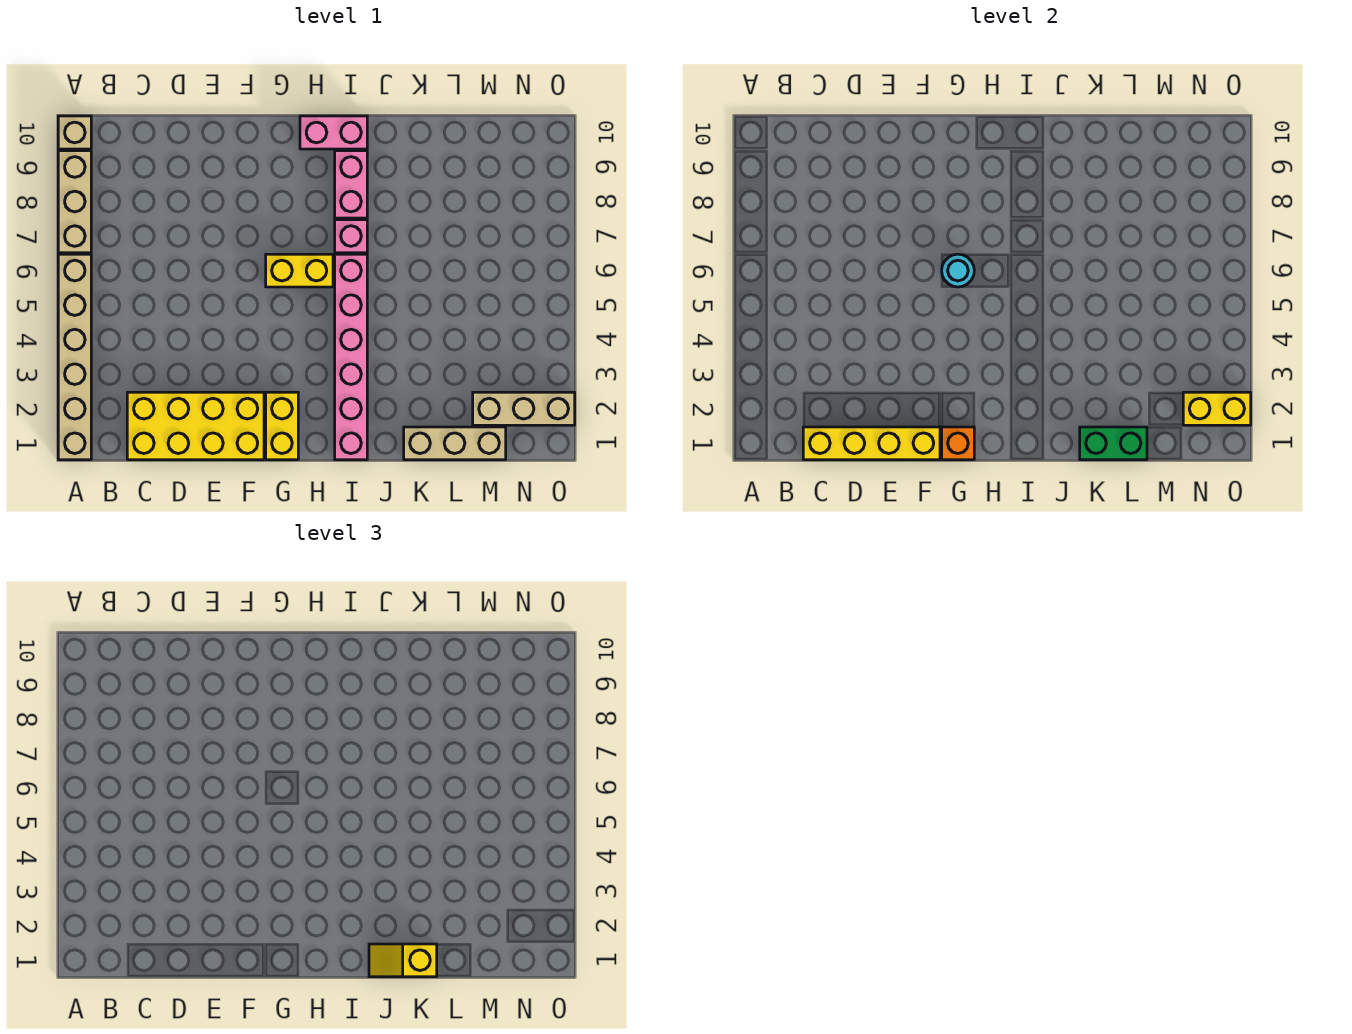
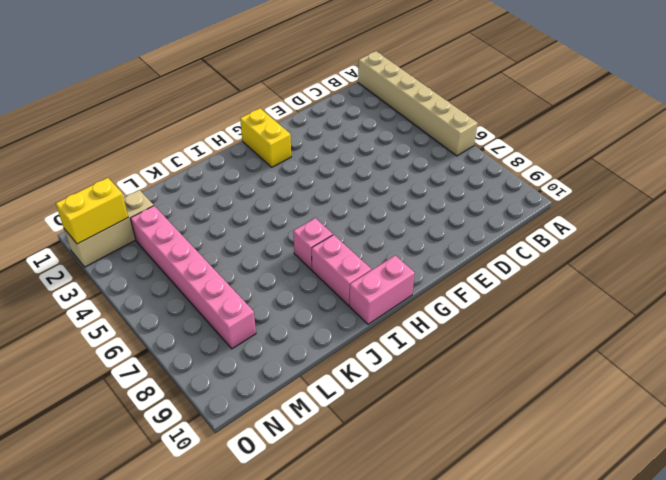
pink 1x6 brick [130,206,256,349] -> pink 1x6 brick moved to [335,254,367,460]
none -> tan 1x3 brick [58,151,91,253]
none -> tan 1x1 brick [58,116,91,149]
none -> yellow 2x4 brick [127,392,264,460]

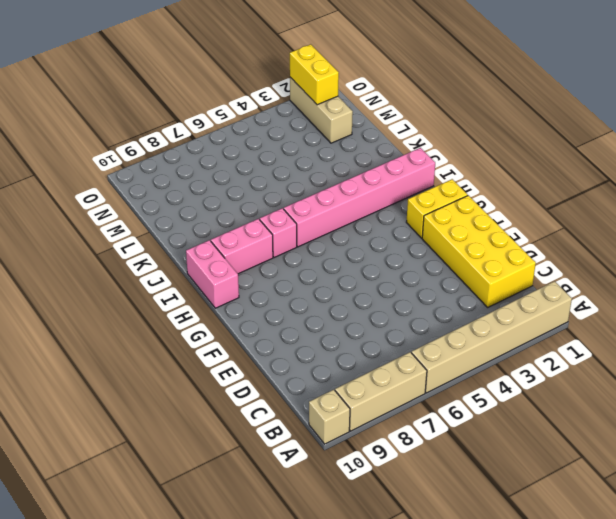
none -> yellow 1x2 brick [266,254,333,287]
none -> tan 1x3 brick [404,427,506,460]
none -> yellow 1x4 brick [803,427,940,460]

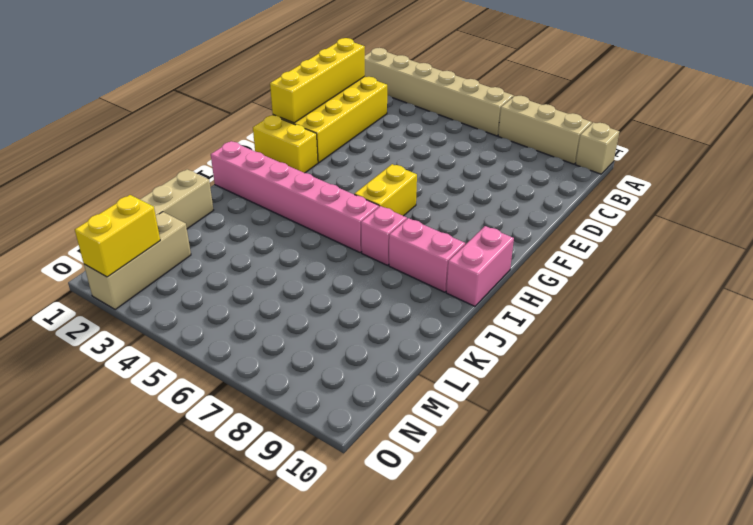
none -> orange 1x1 brick [942,427,974,460]
none -> cyan 1x1 round brick [942,254,974,287]
none -> green 1x2 brick [1080,427,1147,460]

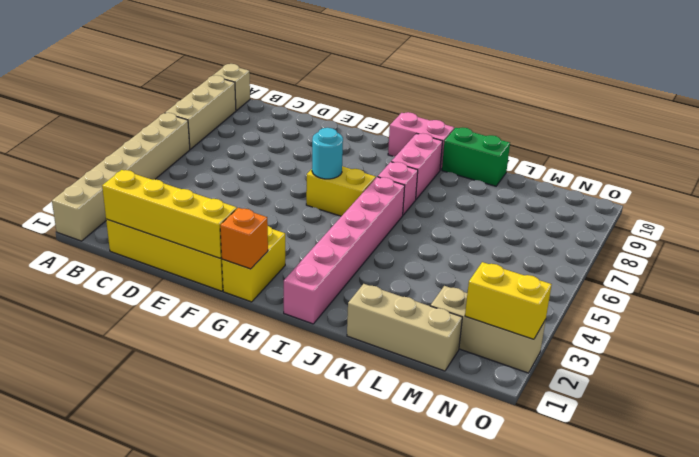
green 1x2 brick [442,127,510,186] -> green 1x2 brick moved to [1080,427,1147,460]
none -> yellow 1x2 slope [369,944,437,977]

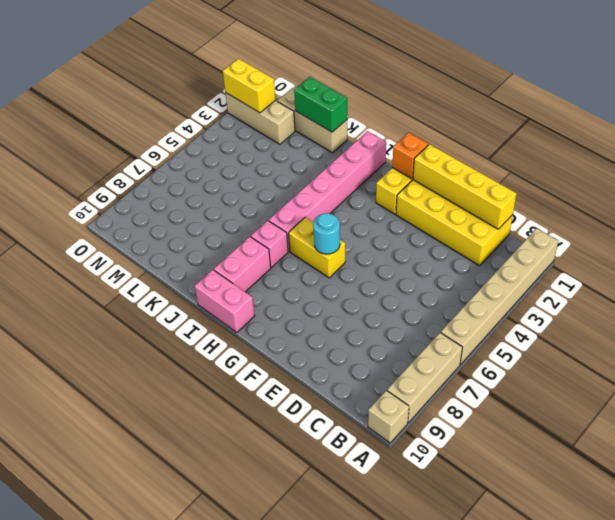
none -> yellow 1x2 slope [369,944,437,977]

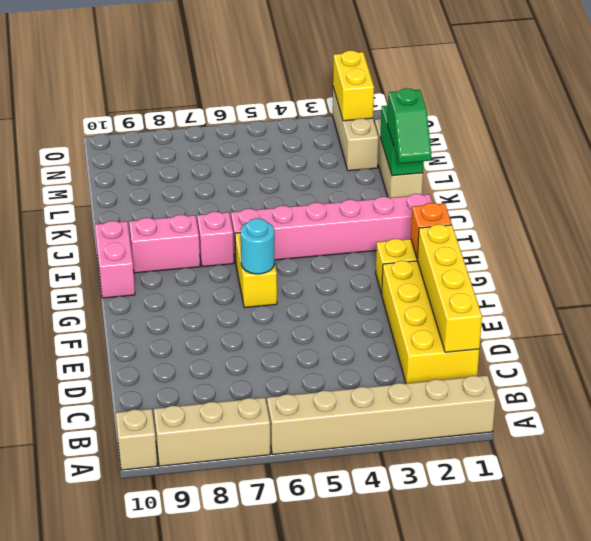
green 1x2 slope [387,88,431,163] -> yellow 1x2 slope [369,944,437,977]

